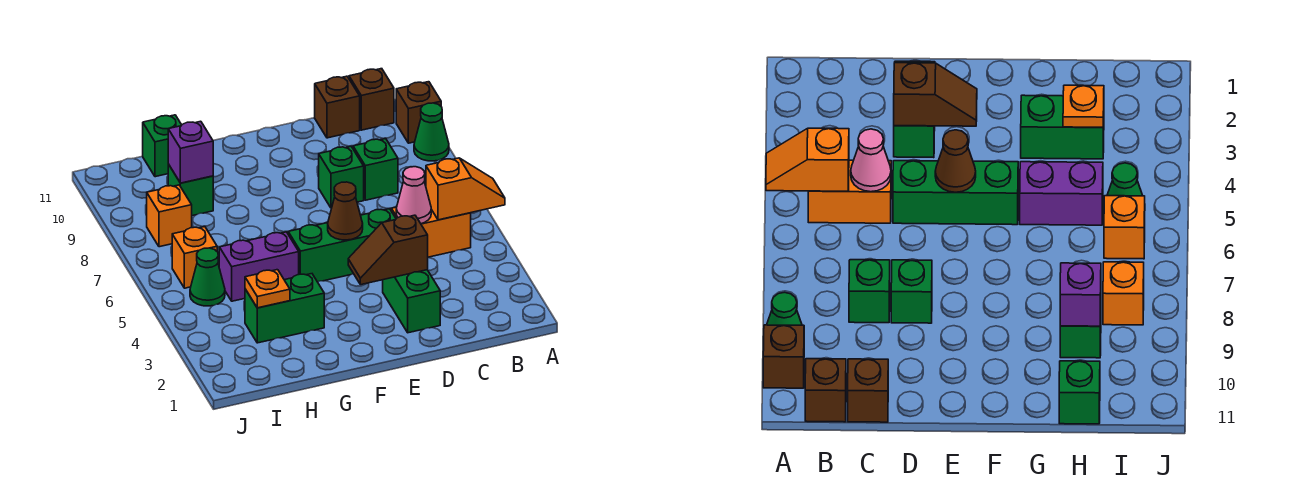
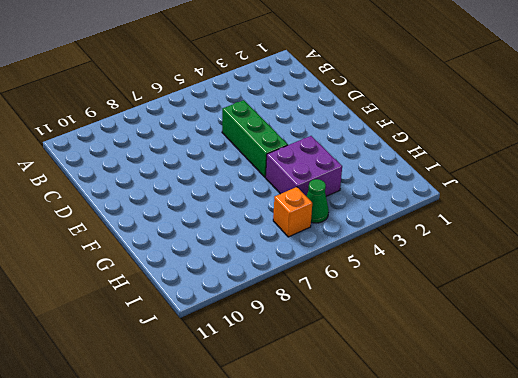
purple 2x2 brick [266,136,342,196] -> purple 1x2 brick [219,232,299,301]
none -> green 1x1 cone [414,103,449,161]
none -> brown 1x1 brick [396,82,441,143]
none -> orange 1x2 brick [391,207,471,257]

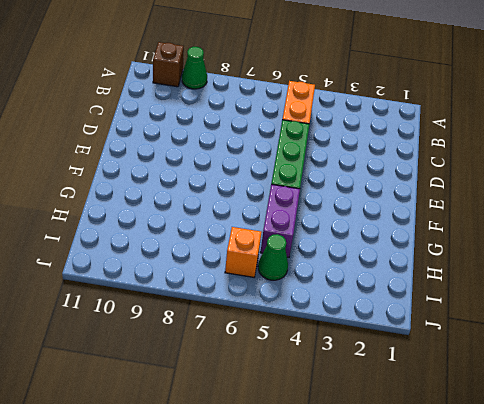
none -> brown 1x1 brick [349,69,394,130]
none -> green 1x1 brick [353,139,398,200]
none -> brown 1x1 brick [315,76,360,138]

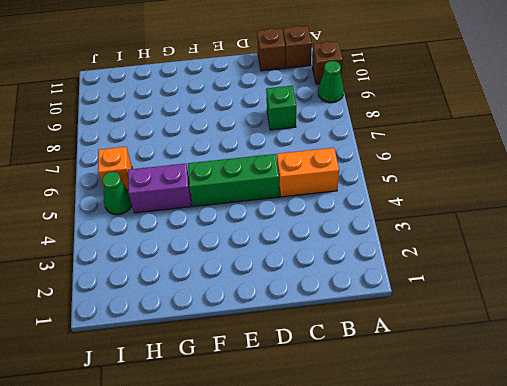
none -> green 1x2 brick [383,270,440,333]
none -> green 1x1 brick [319,146,364,208]
none -> green 1x2 brick [245,274,324,343]

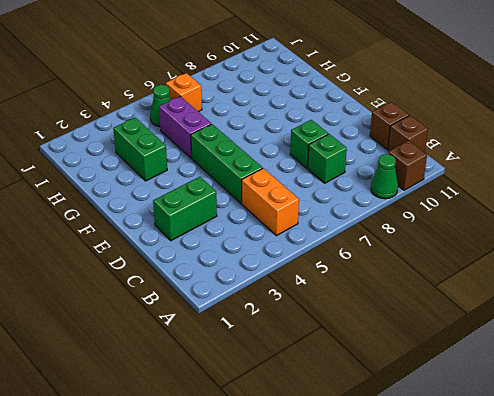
none -> green 1x1 brick [168,164,213,216]
none -> green 1x1 brick [143,115,181,177]
none -> orange 1x1 brick [147,185,192,247]

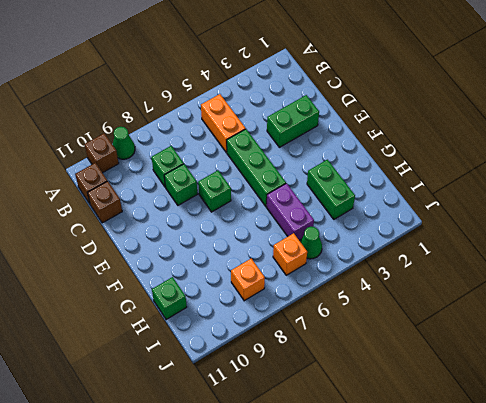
green 1x1 brick [198,170,231,212] -> green 1x1 brick moved to [168,164,213,216]
none -> orange 1x2 slope [426,158,505,220]
none -> pink 1x1 cone [396,167,431,224]
none -> brown 1x2 slope [348,215,428,285]

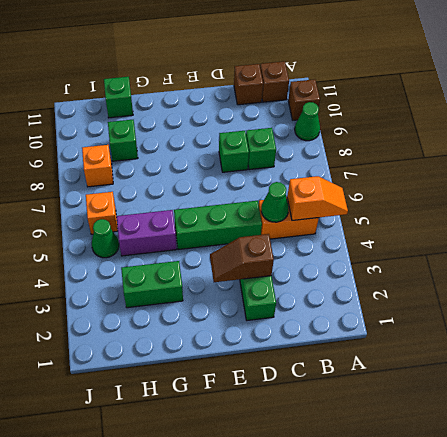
green 1x1 cone [261,182,289,222] -> pink 1x1 cone [396,167,431,224]
none -> brown 1x1 cone [328,182,363,240]
none -> orange 1x1 plate [245,270,290,308]
none -> purple 1x1 brick [168,121,213,183]

